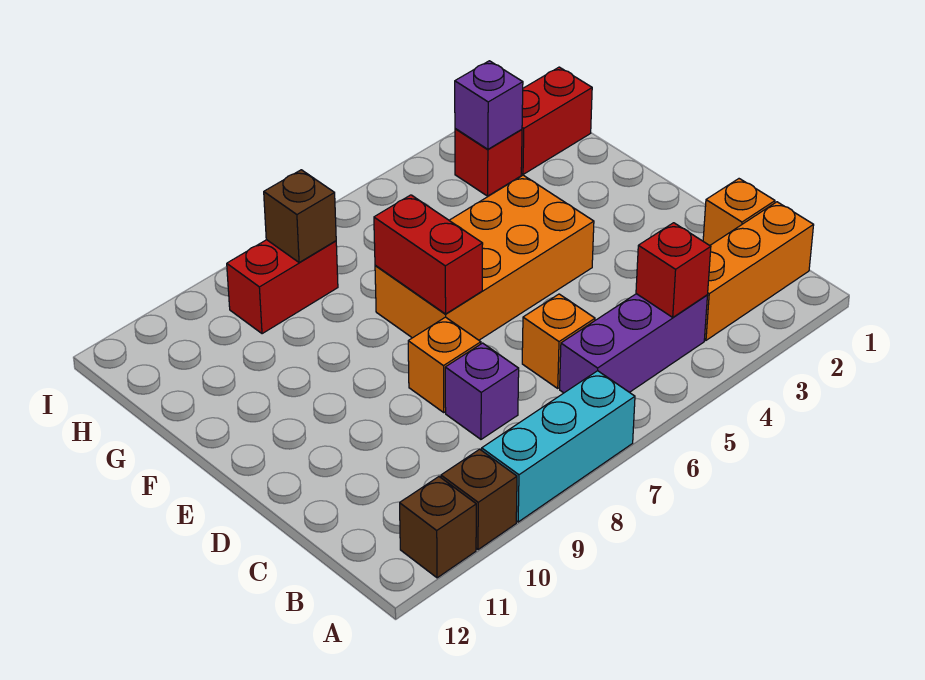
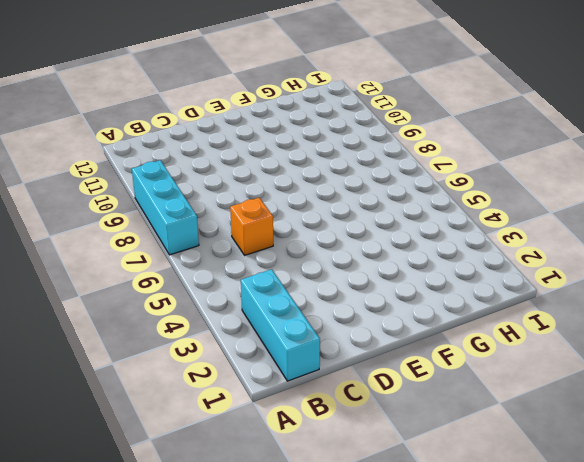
cyan 1x3 brick [241,269,320,381] -> orange 1x3 brick [704,202,814,340]
none -> brown 1x1 brick [441,449,517,550]
none -> brown 1x1 brick [400,477,476,578]
none -> purple 1x3 brick [560,294,707,393]

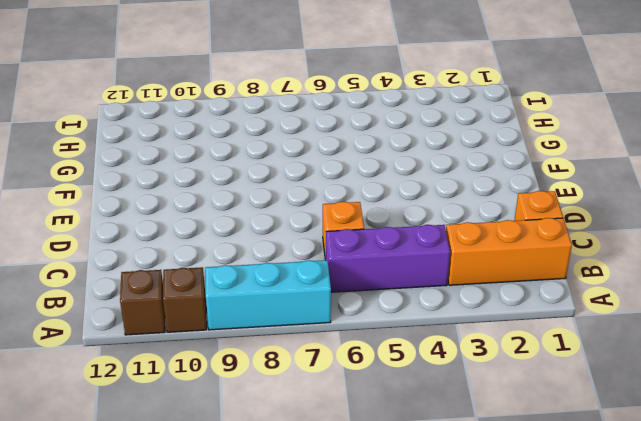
none -> purple 1x1 brick [445,343,519,439]
none -> orange 1x1 brick [408,317,481,412]
none -> orange 2x4 brick [375,175,594,340]

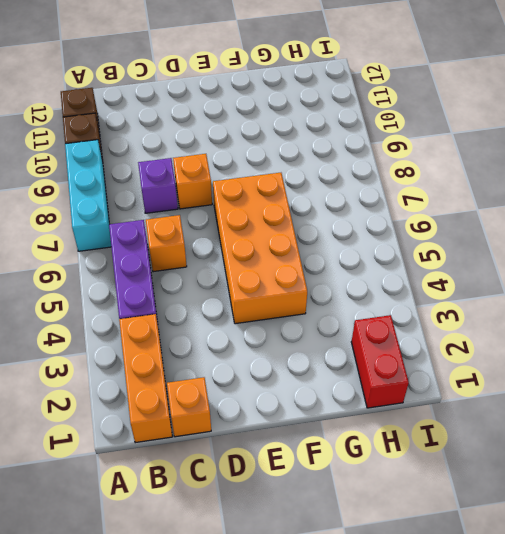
none -> red 1x1 brick [455,129,522,196]
none -> red 1x2 brick [227,240,338,334]
none -> red 1x1 brick [636,223,711,317]

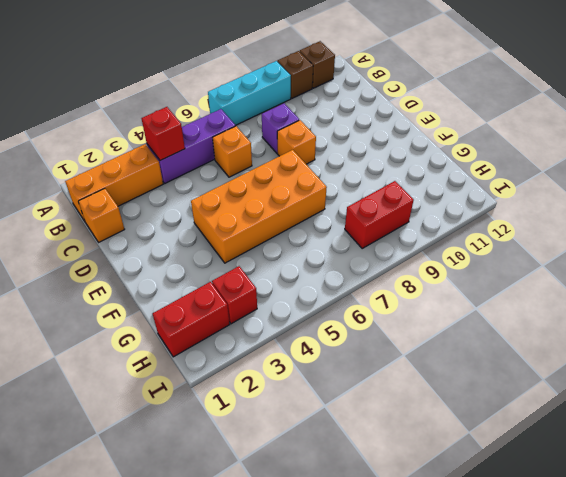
none -> red 1x2 brick [374,195,483,314]
none -> purple 1x1 brick [455,61,523,149]
none -> brown 1x1 brick [264,170,336,263]

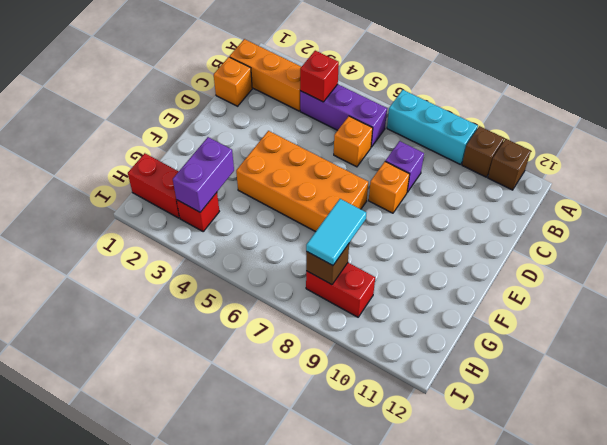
purple 1x2 brick [173,137,234,212] -> purple 1x1 brick [455,61,523,149]
cyan 1x2 tile [306,199,366,265] -> none
none -> red 1x2 brick [374,195,483,314]

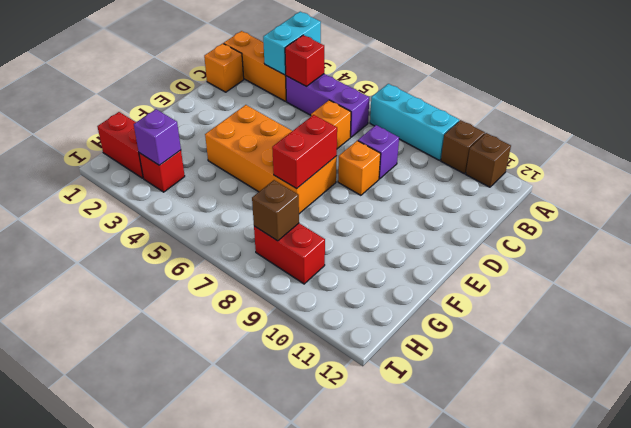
cyan 1x2 brick [263,12,321,75] -> none

